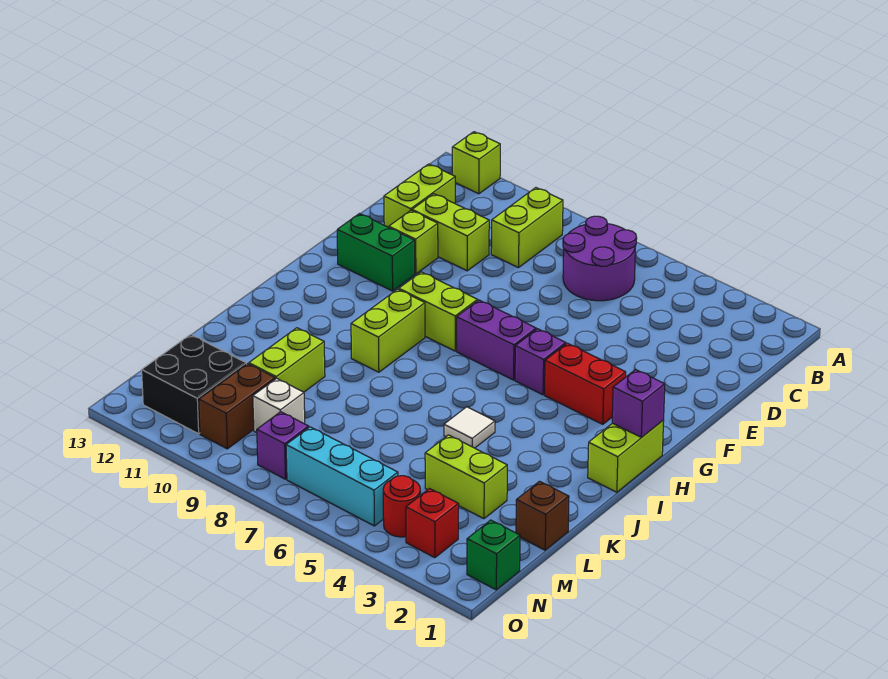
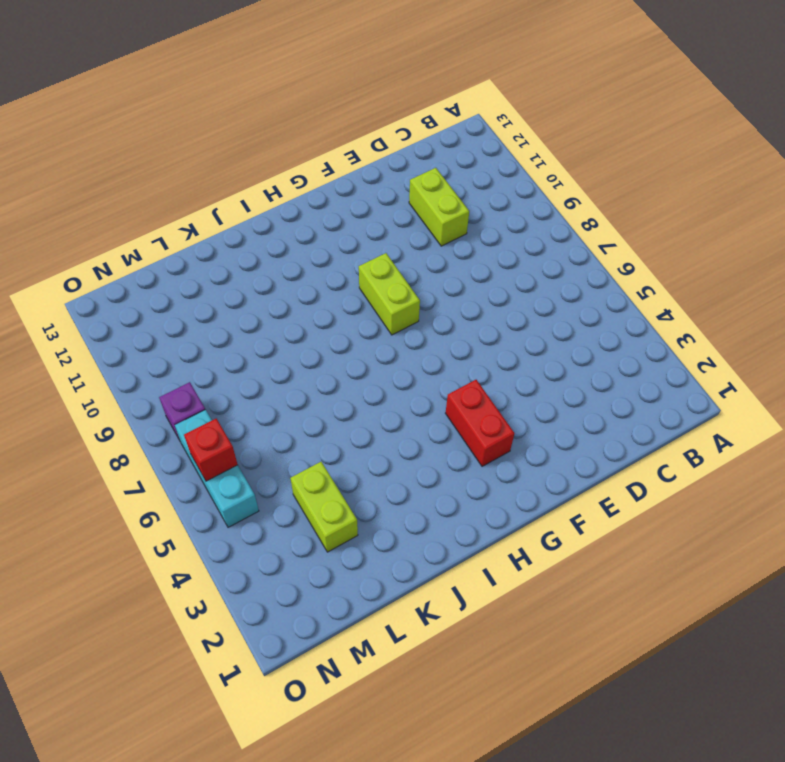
red 1x1 brick [184,419,238,481] -> red 1x1 brick moved to [406,489,459,558]
none -> lime 1x1 brick [452,132,500,194]
none -> purple 2x2 round brick [563,216,637,301]
none -> lime 1x2 brick [491,188,563,268]

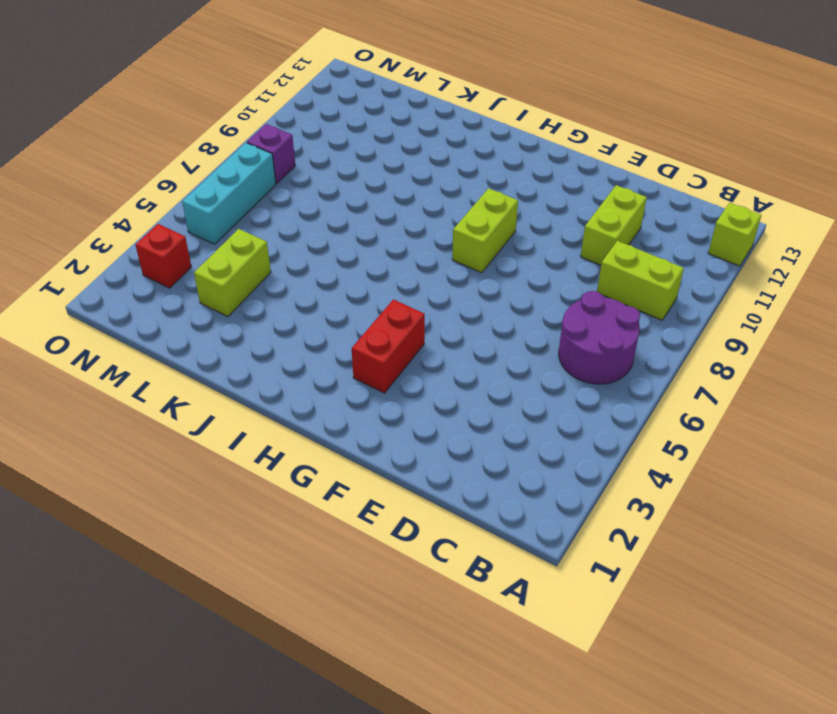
none -> lime 1x2 brick [384,164,455,227]
none -> lime 1x1 brick [389,211,438,274]
none -> green 1x2 brick [337,214,415,291]

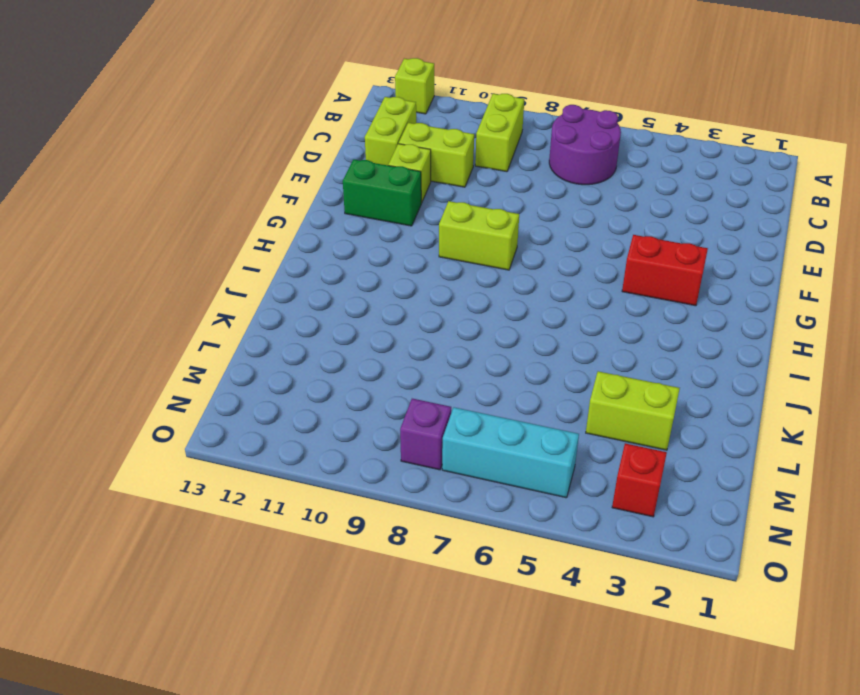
none -> purple 1x1 brick [515,329,566,395]
none -> purple 1x2 brick [457,300,536,380]
none -> lime 1x2 brick [588,420,664,492]

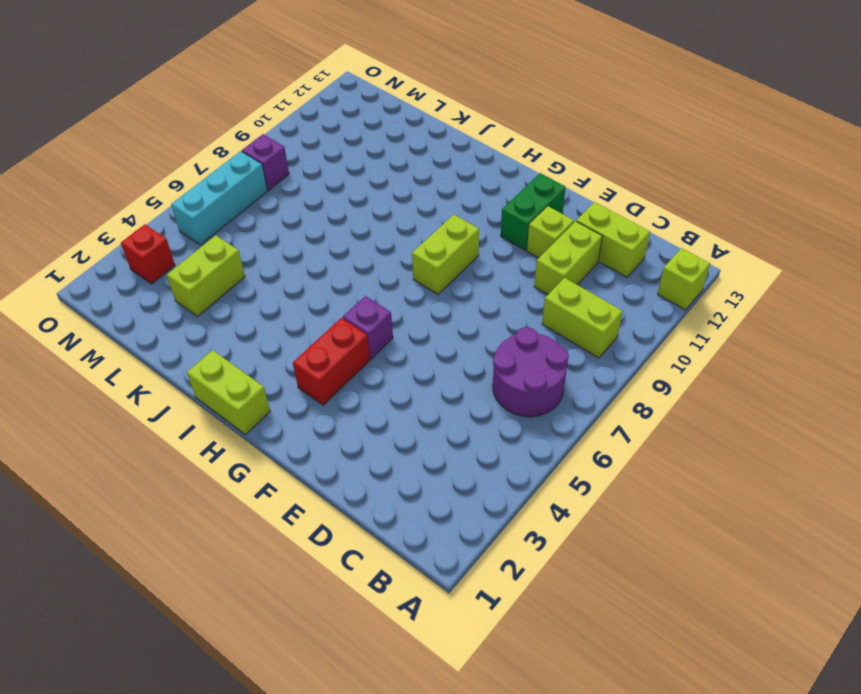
none -> purple 1x2 brick [457,300,536,380]
none -> lime 1x2 brick [351,289,425,372]
none -> white 1x1 tile [444,407,495,448]

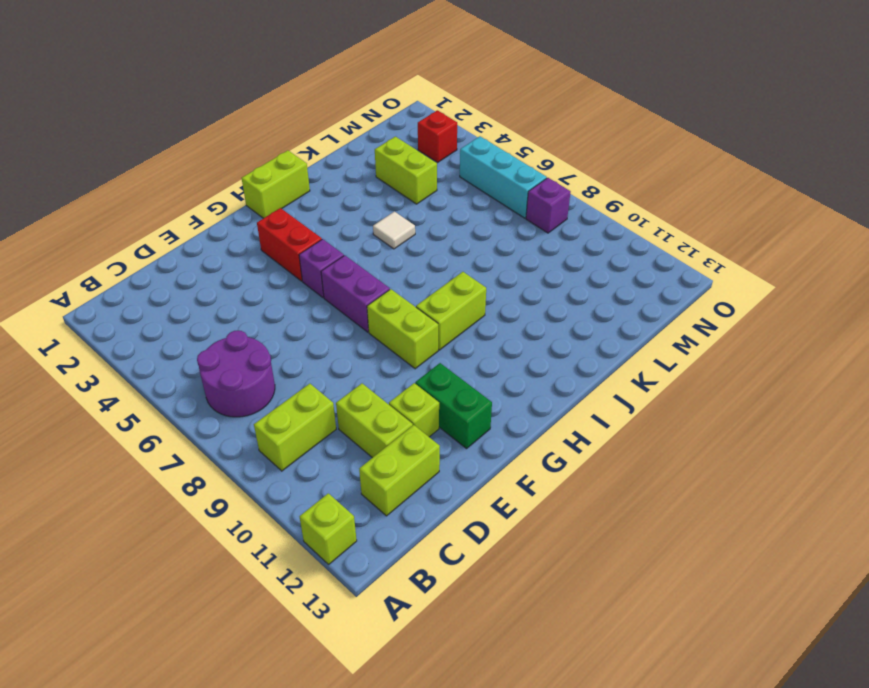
none -> lime 1x2 brick [249,328,325,392]
none -> brown 1x1 brick [516,481,569,550]
none -> white 1x1 brick [253,378,305,433]

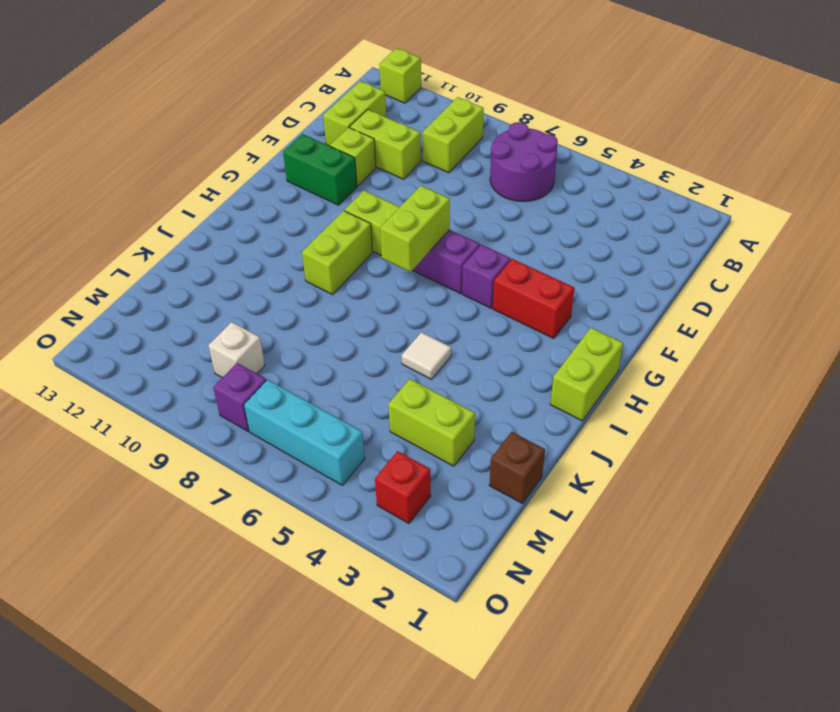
lime 1x2 brick [380,186,450,272] -> lime 1x2 brick moved to [249,328,325,392]
none -> brown 1x2 brick [199,364,275,449]
none -> black 2x2 brick [142,334,246,434]
none -> green 1x1 brick [467,520,520,590]

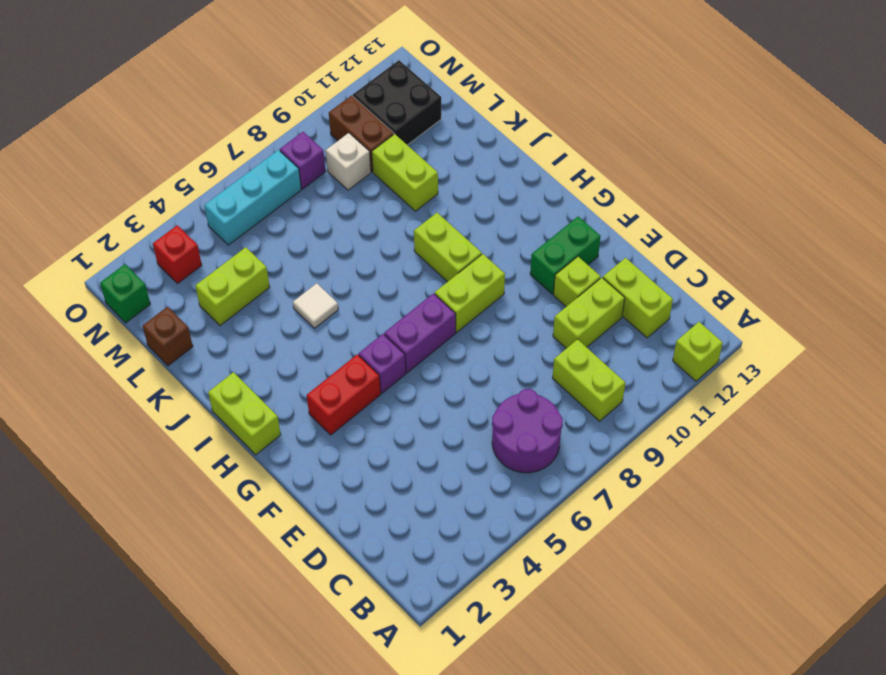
none -> red 1x1 round brick [383,476,420,537]
none -> purple 1x1 brick [612,369,665,437]

